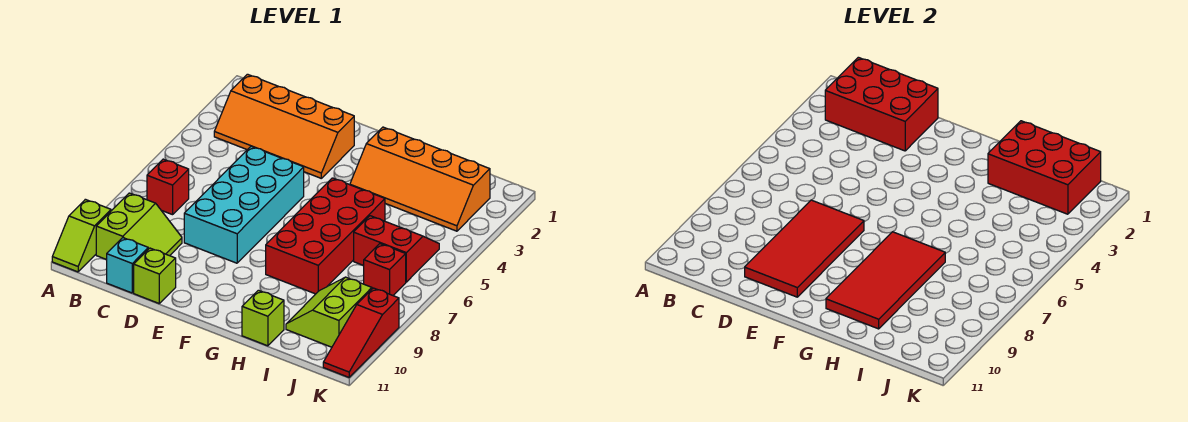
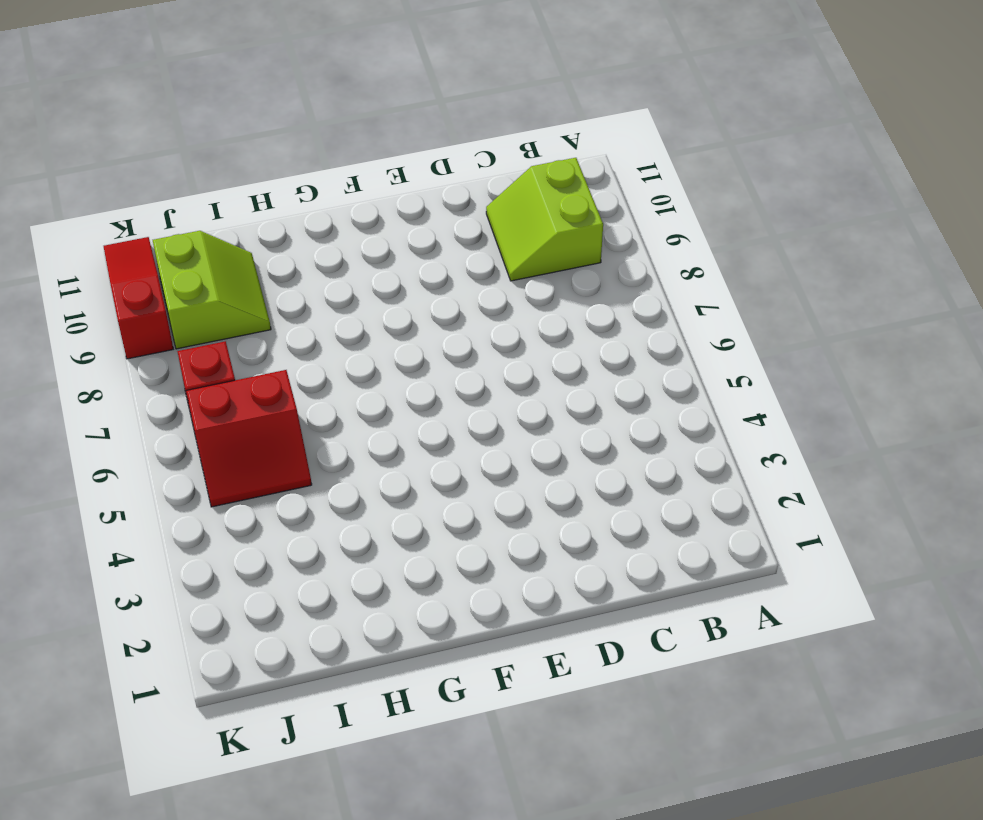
none -> lime 1x2 slope [52,199,111,272]
none -> orange 2x4 slope [214,74,354,178]
none -> red 1x1 brick [147,159,189,215]

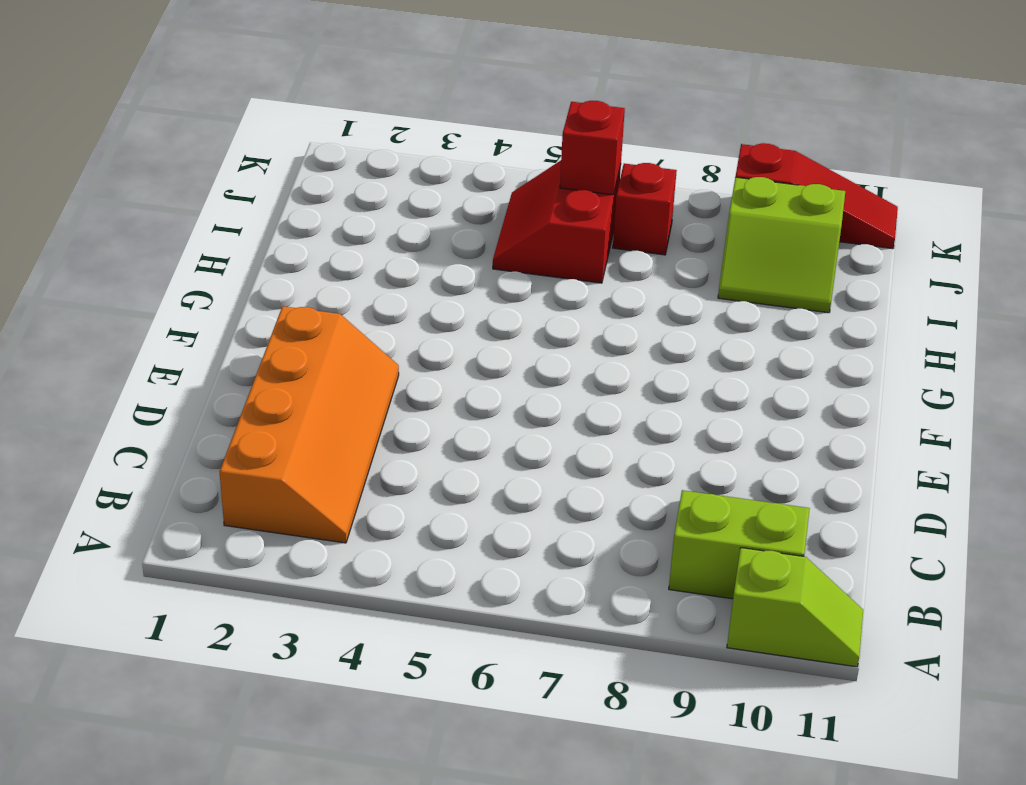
red 1x1 brick [560,101,625,195] -> red 1x1 brick moved to [147,159,189,215]
none -> cyan 1x1 brick [107,238,148,293]
none -> cyan 2x4 brick [184,146,304,263]
none -> lime 1x1 brick [134,248,176,303]

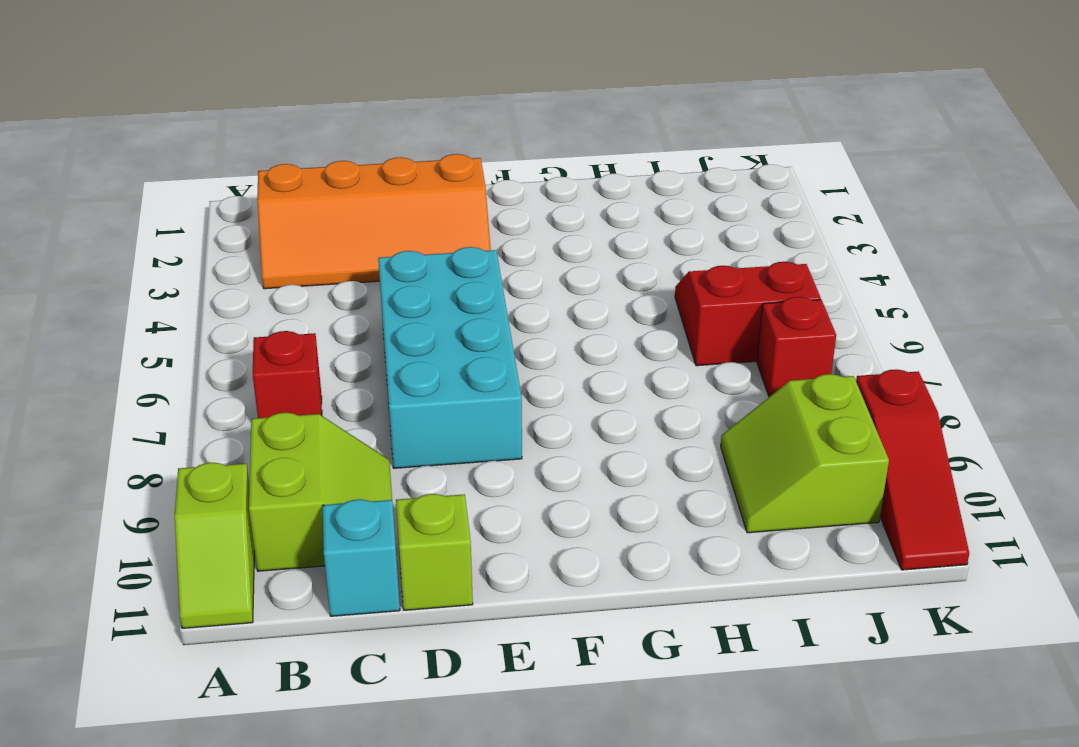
none -> orange 2x4 slope [350,127,490,231]
none -> red 2x4 brick [266,178,385,294]
none -> lime 1x1 brick [242,290,284,346]

